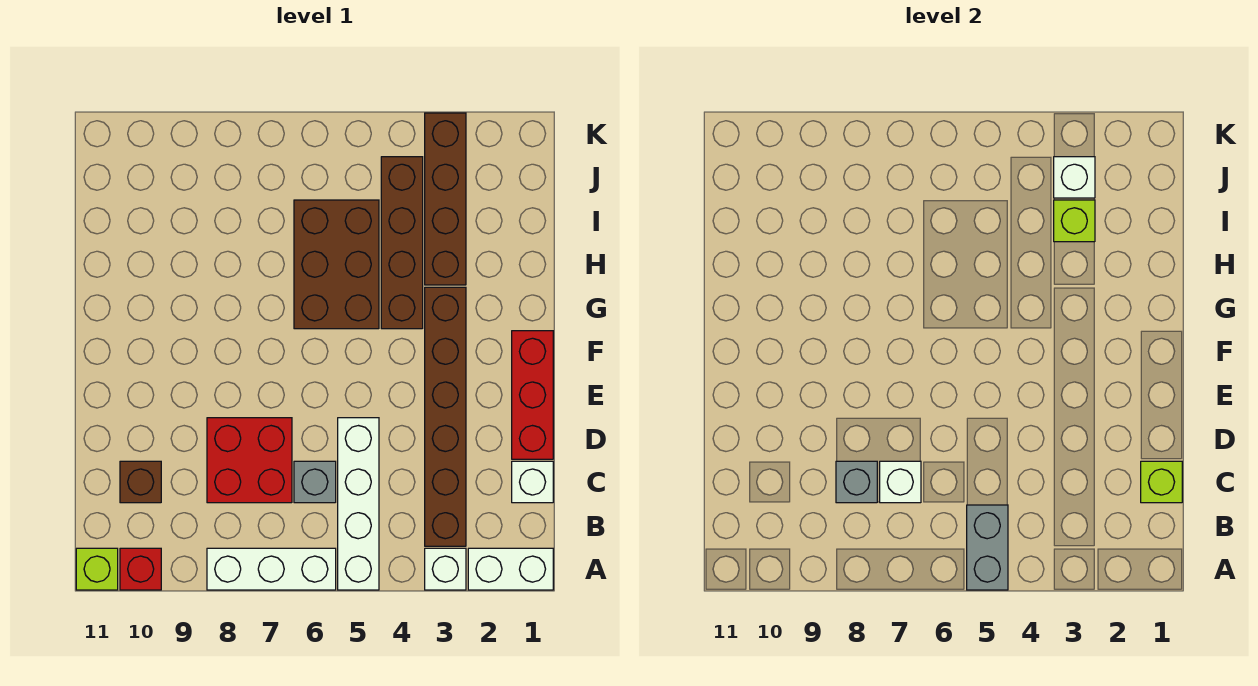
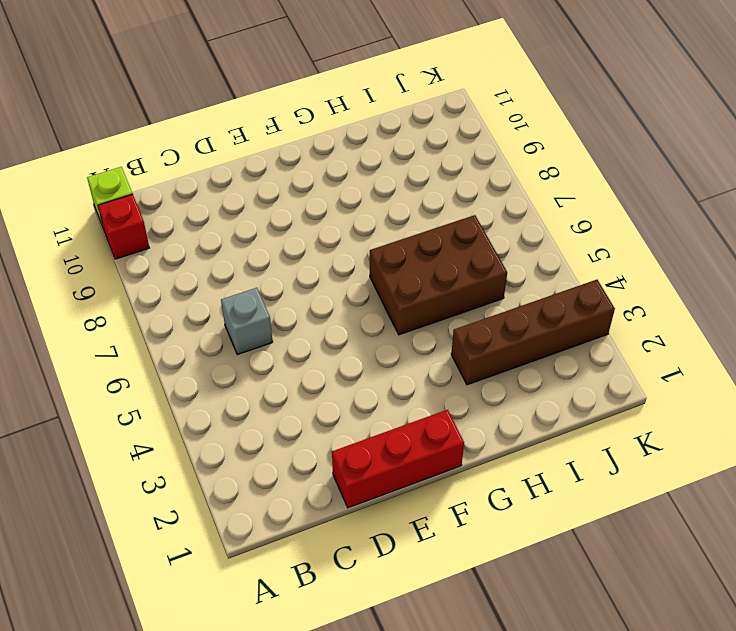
none -> white 1x2 brick [468,548,553,590]
none -> white 1x1 brick [425,548,466,590]
none -> white 1x4 brick [338,418,379,590]

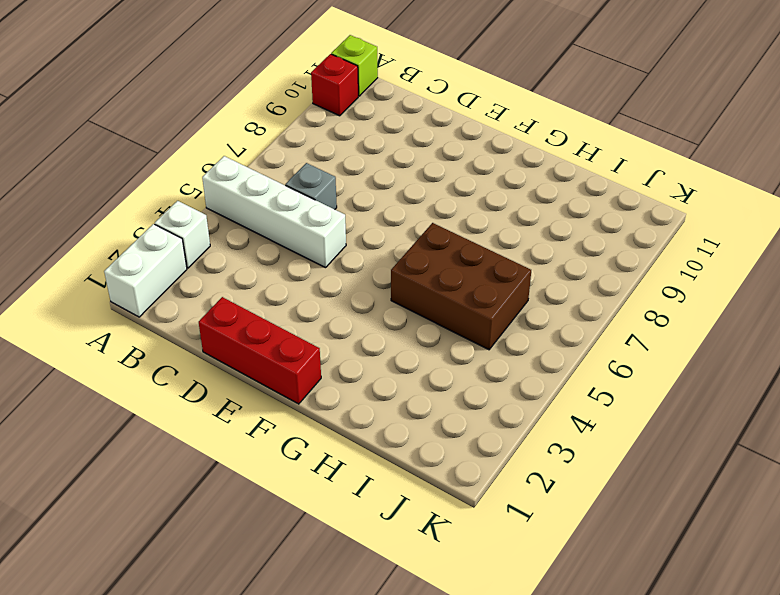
none -> white 1x3 brick [207,548,336,590]
none -> brown 1x6 brick [425,287,466,546]
none -> white 1x1 brick [512,461,553,503]

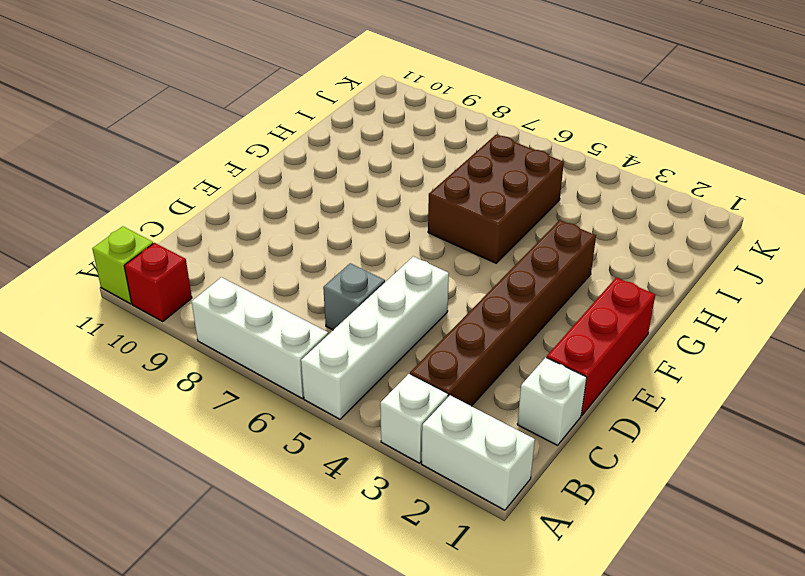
none -> red 2x2 brick [207,418,292,503]
none -> brown 1x1 brick [120,461,161,503]
none -> brown 1x4 brick [381,157,423,329]

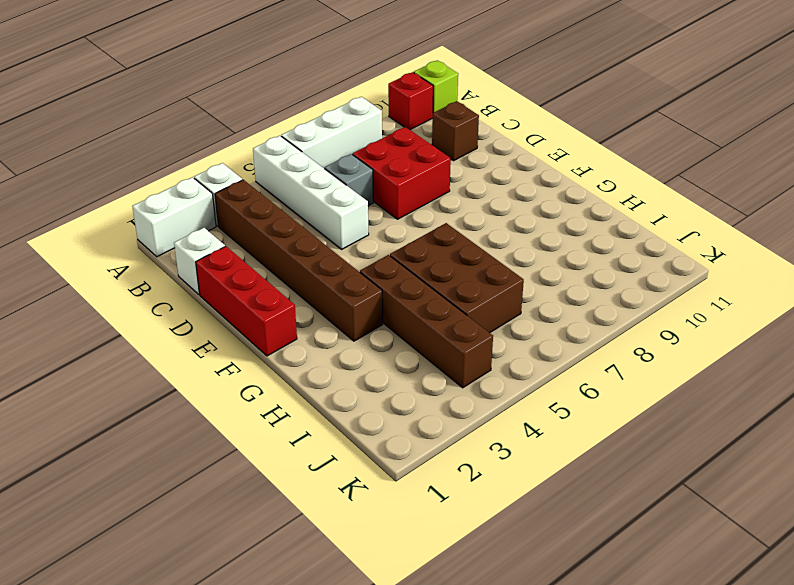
none -> brown 1x4 brick [425,113,466,285]
none -> grey 1x2 brick [967,505,1008,590]
none -> lime 1x1 brick [1141,461,1182,503]

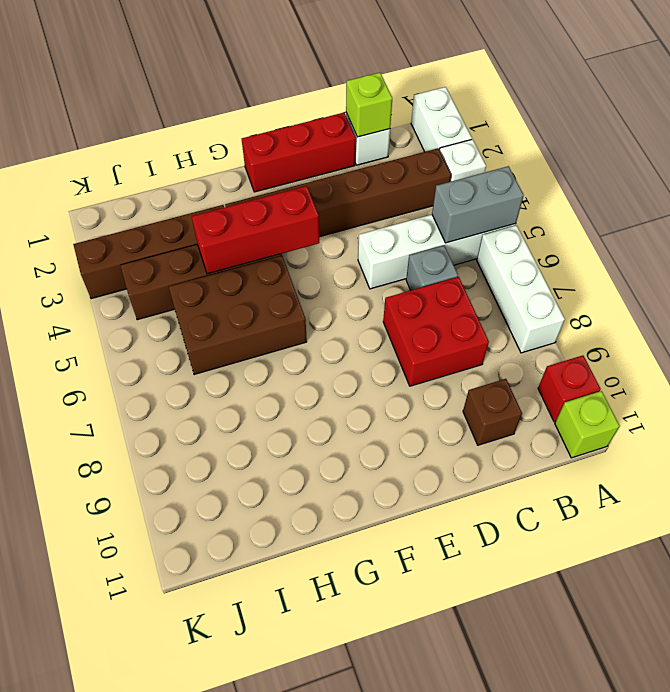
red 1x3 brick [192,186,319,274] -> none
none -> white 1x1 brick [880,461,921,503]
none -> grey 1x1 brick [836,461,877,503]
none -> lime 1x1 brick [1054,200,1095,242]

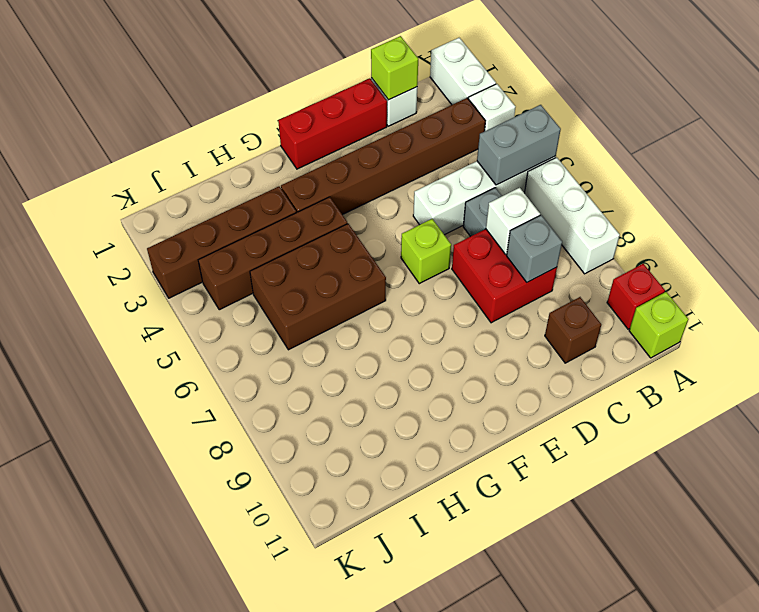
lime 1x1 brick [401,219,451,284] -> lime 1x1 brick moved to [1054,200,1095,242]
none -> white 1x1 brick [1054,157,1095,198]

